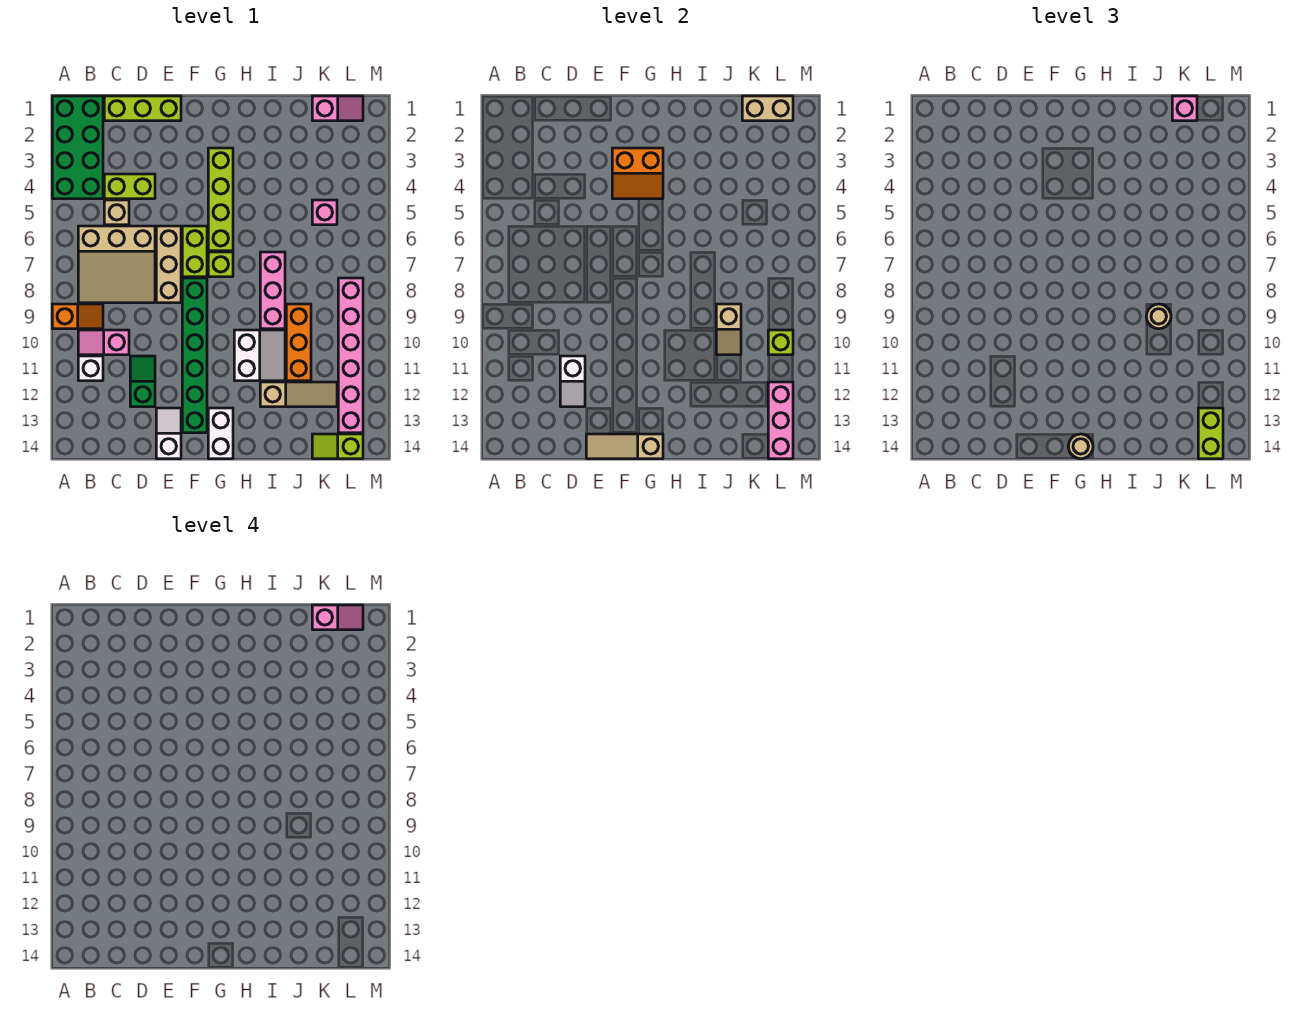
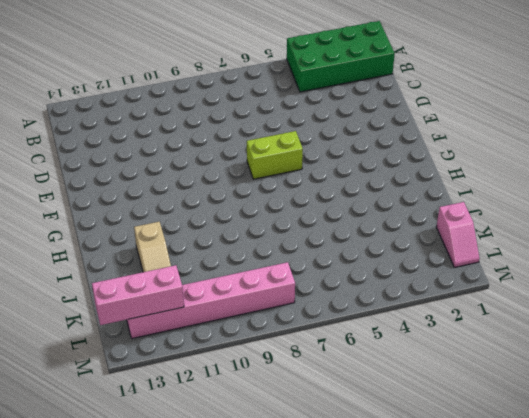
none -> orange 1x2 slope [52,304,103,329]
none -> tan 3x3 slope [78,226,155,303]
none -> pink 1x2 slope [78,330,129,355]
none -> white 1x1 brick [78,356,103,381]

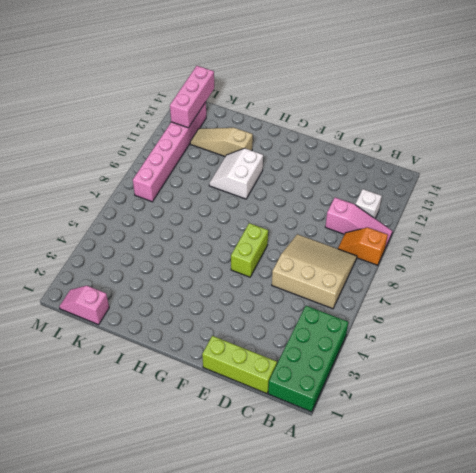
pink 1x3 slope [325,198,392,248] -> pink 1x2 slope [78,330,129,355]
none -> lime 1x2 brick [104,174,155,199]
none -> tan 1x1 brick [104,200,129,225]
none -> green 1x2 slope [130,356,155,407]
none -> tan 1x3 brick [156,226,181,303]

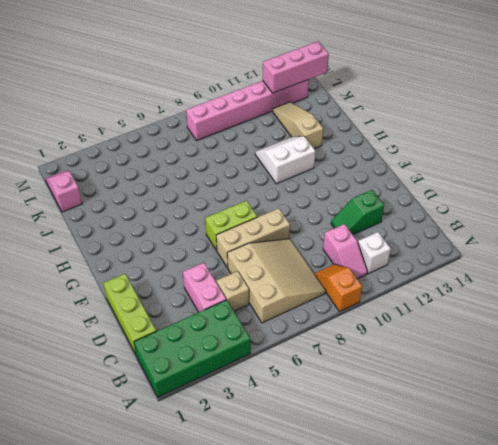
pink 1x2 brick [183,263,226,312] -> lime 1x2 brick [104,174,155,199]
none -> white 1x2 slope [156,408,181,459]
none -> green 1x6 brick [182,278,207,433]
none -> lime 1x4 brick [208,148,233,251]
none -> lime 1x1 brick [208,252,233,277]

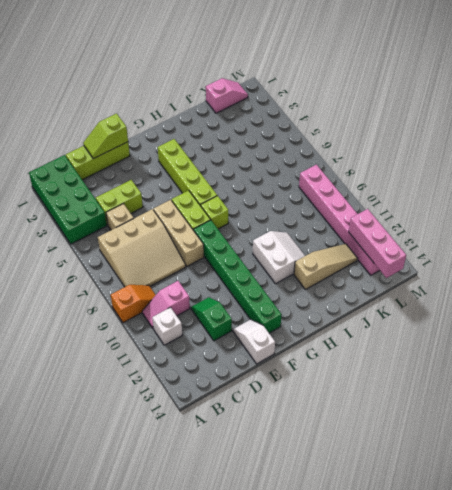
lime 1x2 slope [83,114,128,159] -> lime 1x2 slope moved to [312,434,363,459]
none -> white 1x2 brick [208,408,233,459]
none -> pink 1x3 brick [260,252,285,329]
none -> orange 1x3 brick [286,304,311,381]
none -> pink 1x1 brick [312,200,337,225]

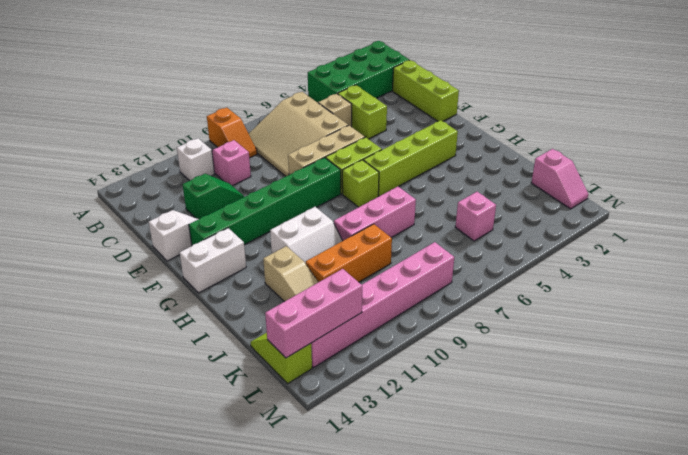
none -> white 1x2 slope [560,356,585,407]
none -> tan 1x3 slope [586,434,663,459]
none -> orange 2x2 slope [612,148,663,199]
none -> tan 1x2 slope [716,304,741,355]

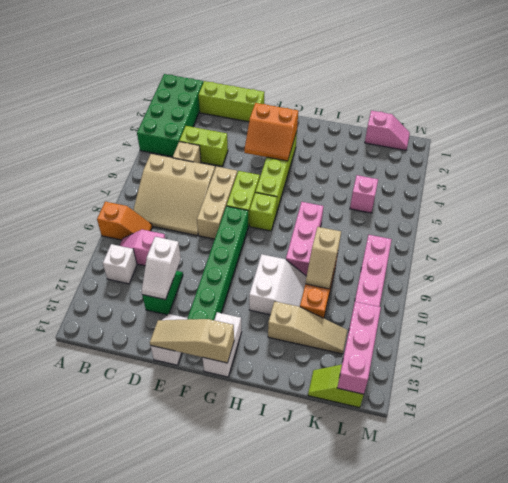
none -> tan 1x2 brick [742,96,793,121]
none -> lime 1x1 brick [768,330,793,355]
none -> tan 1x1 round brick [1068,434,1093,459]
none -> tan 1x1 round brick [1146,304,1171,329]

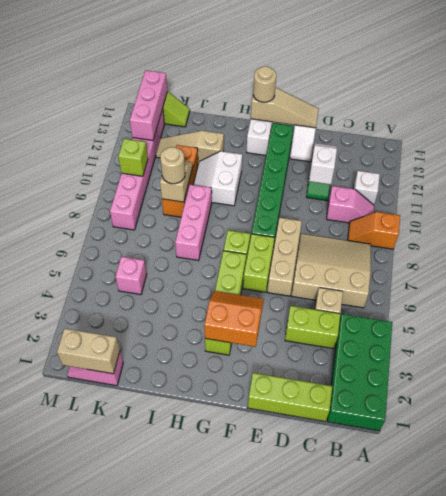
none -> pink 1x1 brick [1172,96,1197,121]
none -> lime 1x2 brick [1198,408,1223,459]
none -> pink 1x2 slope [312,605,363,630]

